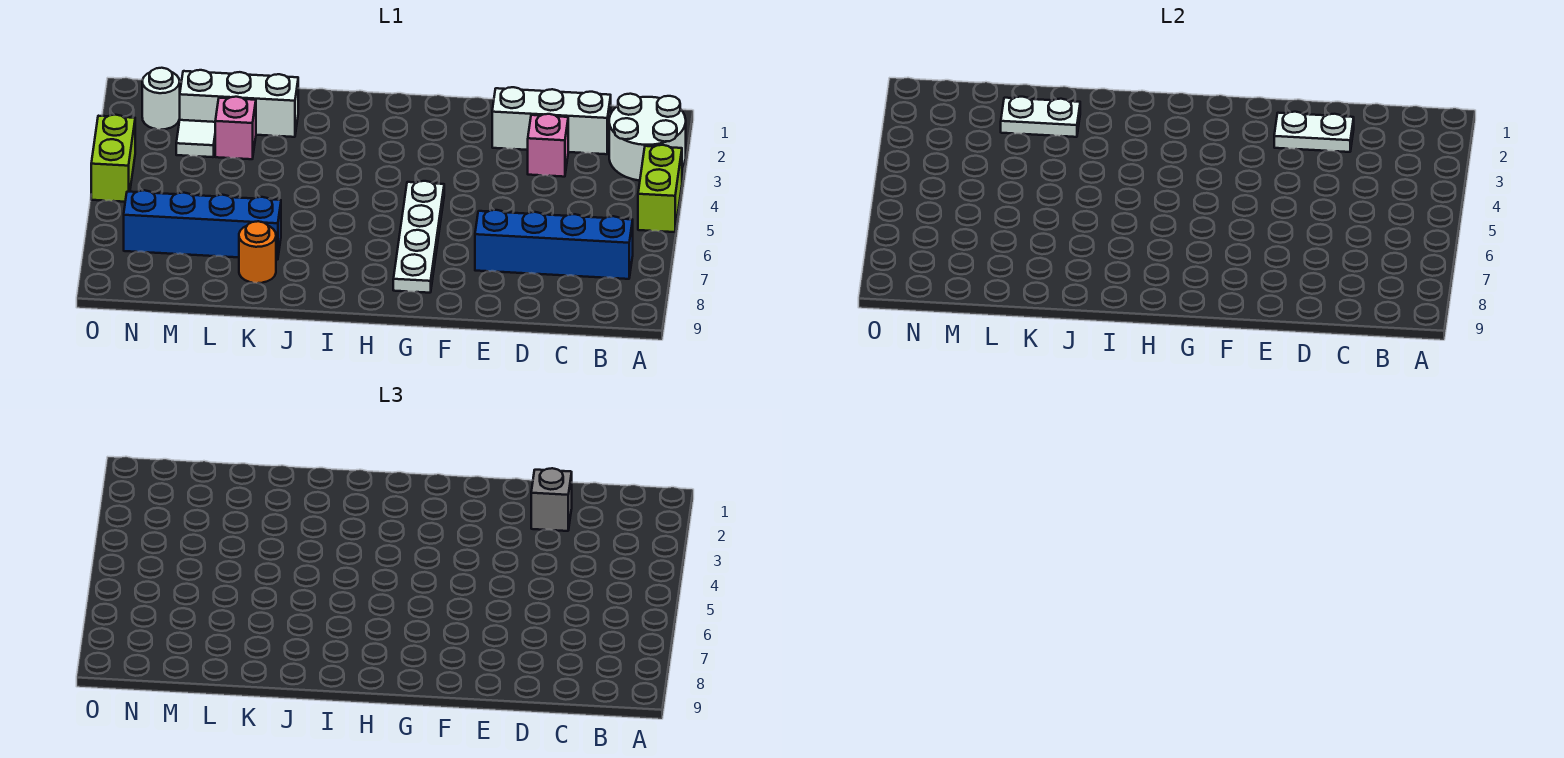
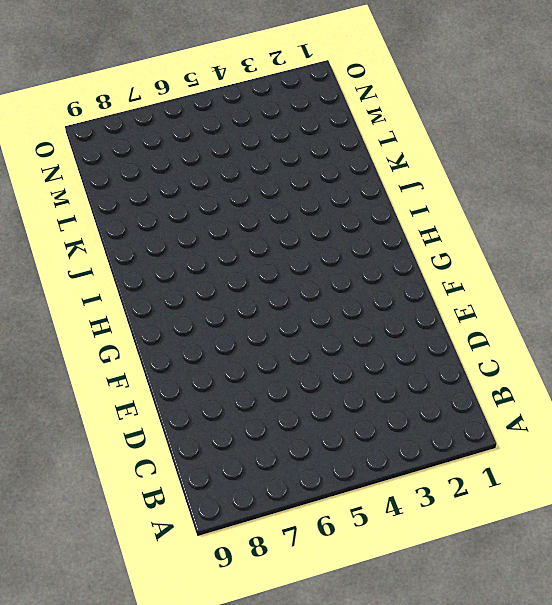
none -> white 2x2 round brick [609,94,686,181]
none -> lime 1x2 brick [638,145,682,232]
none -> blue 1x4 brick [475,210,633,279]

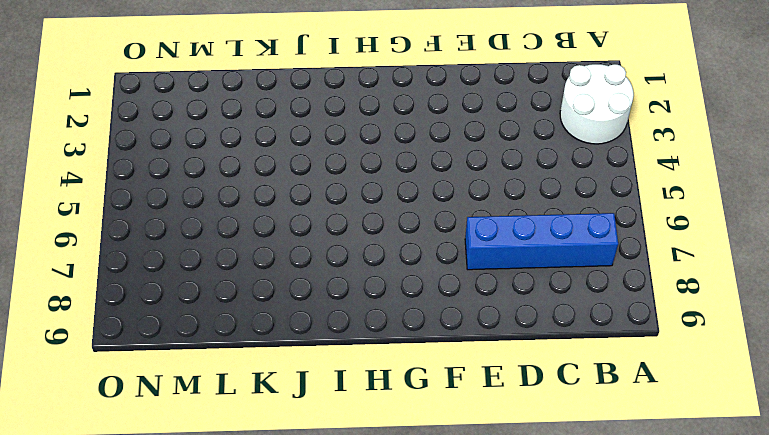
none -> lime 1x2 brick [638,145,682,232]
none -> white 1x3 brick [492,87,611,154]
none -> pink 1x1 brick [528,114,568,177]

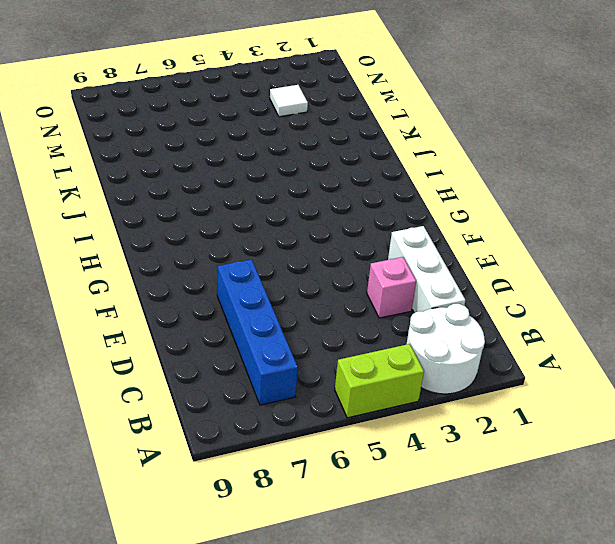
none -> white 1x4 plate [393,181,444,293]
none -> white 1x3 brick [180,70,298,137]
none -> blue 1x4 brick [124,190,281,260]

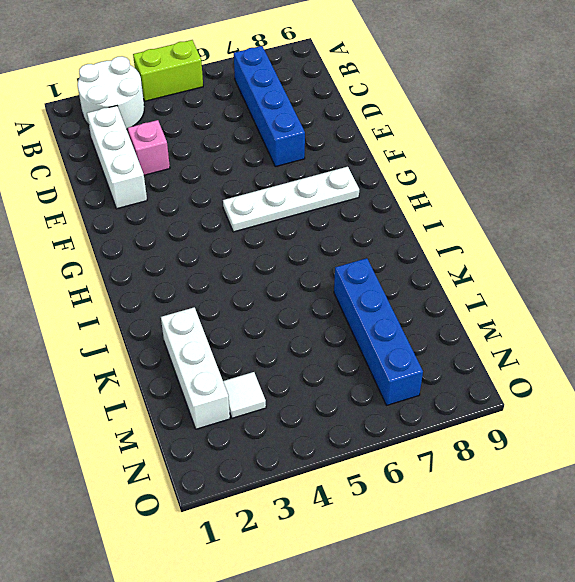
none -> orange 1x1 round brick [239,221,276,283]
none -> pink 1x1 brick [215,97,256,159]
none -> white 1x1 round brick [142,68,180,129]

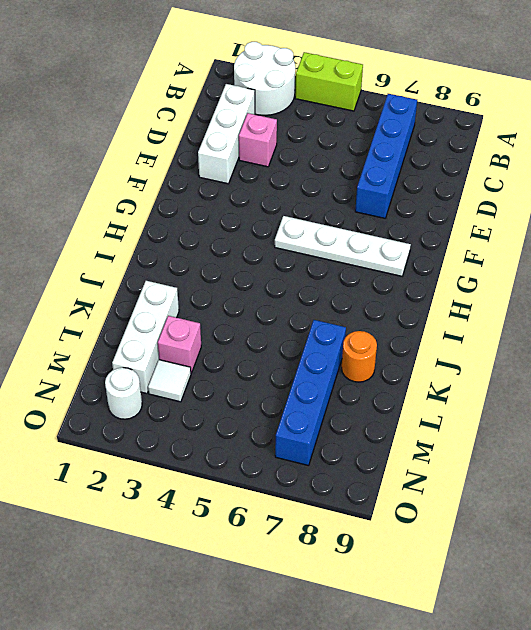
none -> lime 1x2 brick [91,115,135,202]
none -> white 1x2 plate [1274,112,1354,152]
none -> white 1x2 plate [1001,97,1080,137]

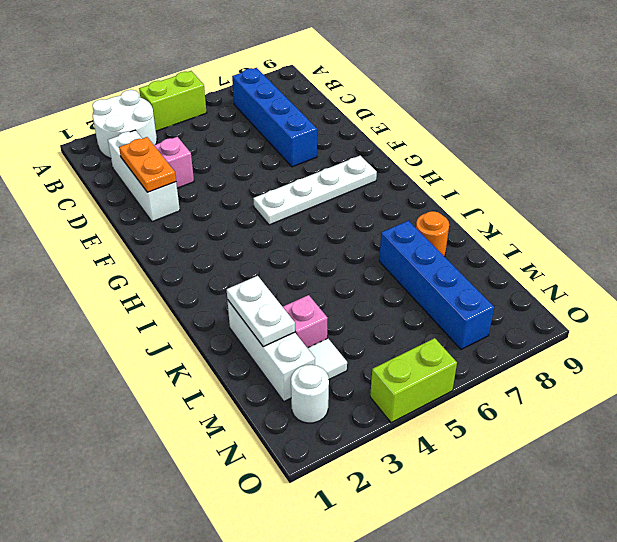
orange 1x2 plate [119,137,176,192] -> white 1x2 plate [1274,112,1354,152]
none -> grey 1x1 brick [531,468,572,531]

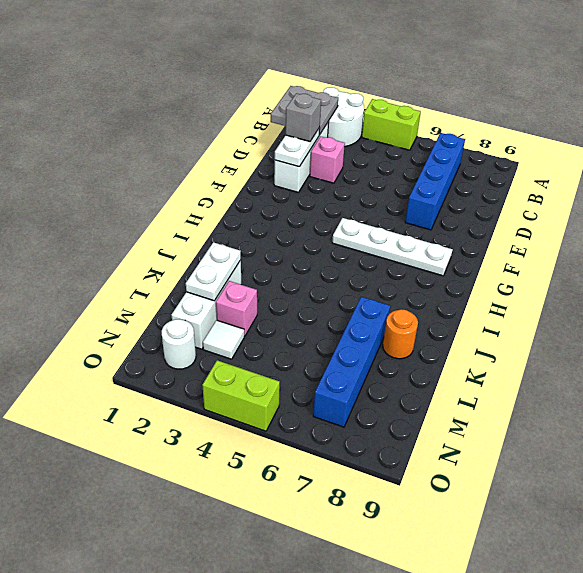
grey 2x2 plate [271,86,338,135] -> none

